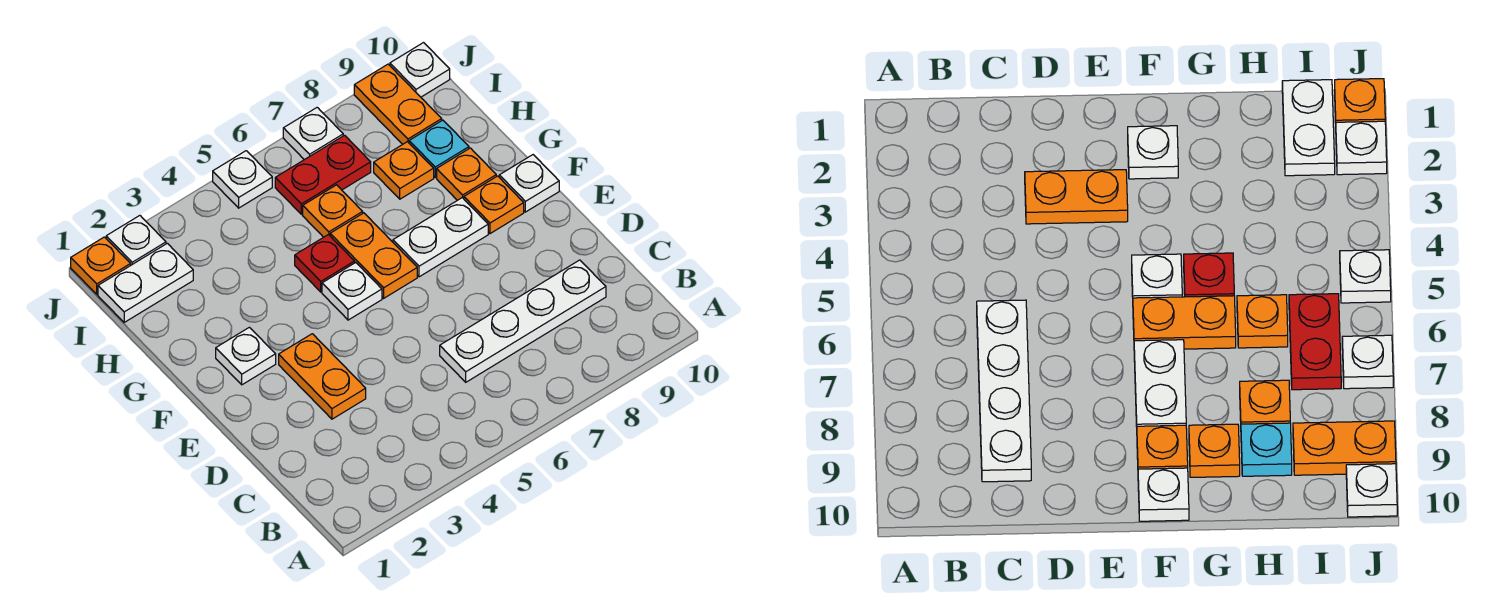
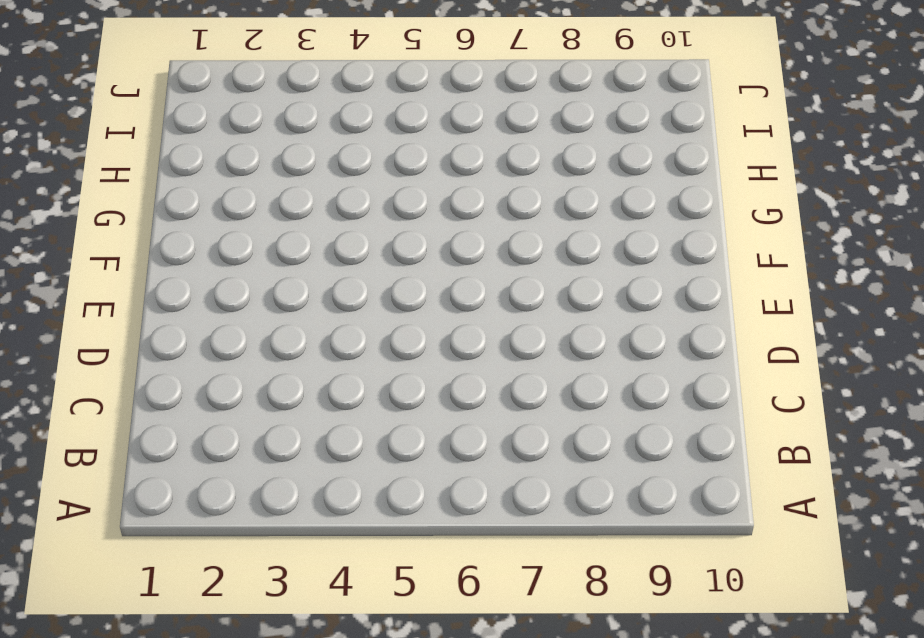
none -> white 1x4 plate [440,260,606,382]
none -> orange 1x2 plate [279,334,366,419]
none -> white 1x1 plate [216,327,276,385]

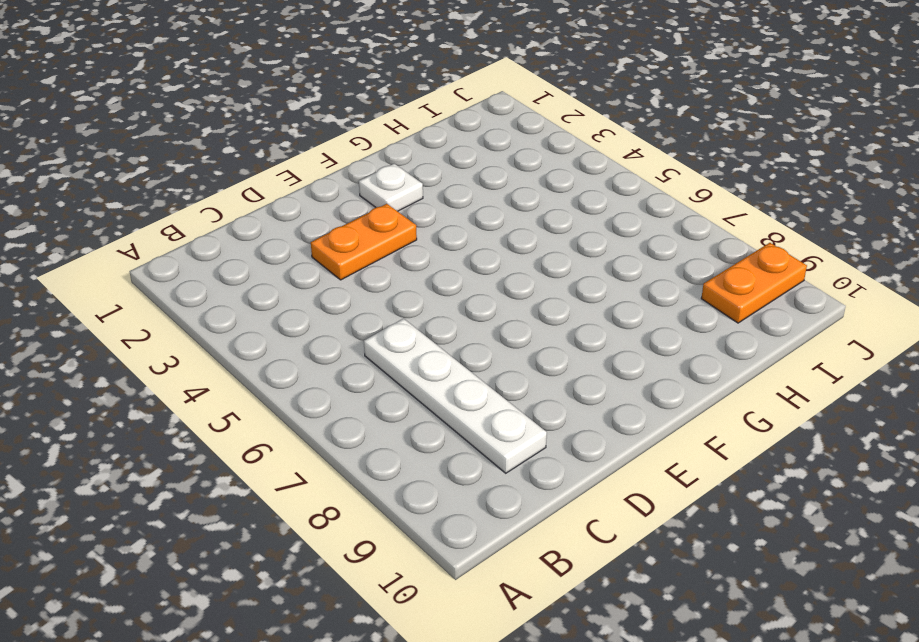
none -> white 1x1 plate [322,263,382,320]
none -> orange 1x2 plate [330,213,417,298]
none -> white 1x2 plate [393,198,488,277]

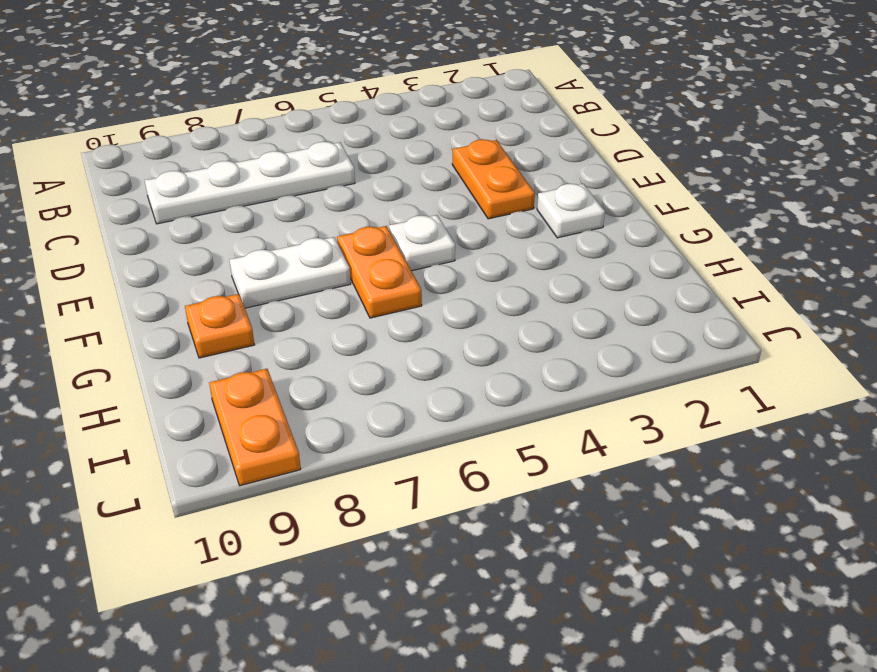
none -> orange 1x1 plate [464,176,524,234]
none -> white 1x1 plate [499,155,559,212]
none -> red 1x1 plate [295,235,355,292]

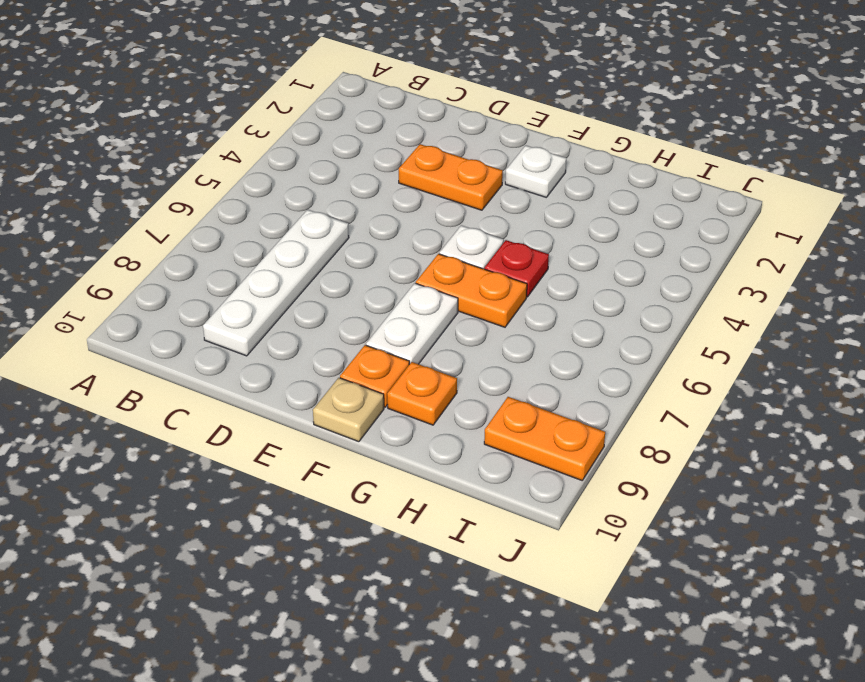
tan 1x1 plate [313,378,384,442] -> white 1x1 plate [499,155,559,212]
none -> orange 1x1 plate [303,185,363,237]
none -> orange 1x1 plate [374,142,434,199]
none -> cyan 1x1 plate [409,120,469,177]

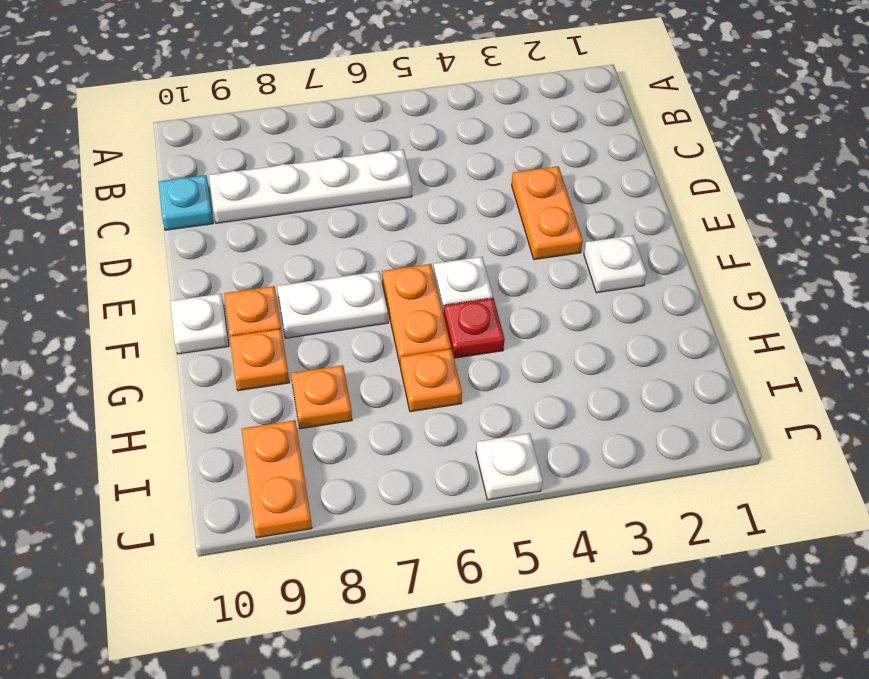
cyan 1x1 plate [159,175,213,230] -> cyan 1x1 plate moved to [409,120,469,177]
none -> white 1x2 plate [98,243,193,322]
none -> red 1x2 plate [275,135,371,214]
none -> orange 1x1 plate [71,237,131,294]

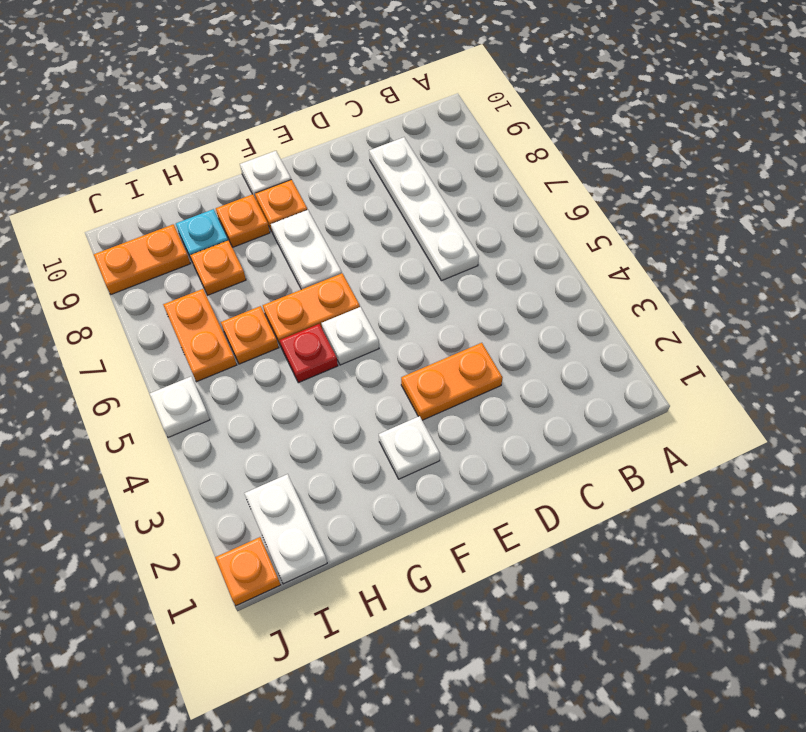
orange 1x2 plate [163,289,237,382] -> red 1x2 plate [275,135,371,214]
none -> white 1x1 plate [106,216,166,265]
none -> white 1x1 plate [283,107,343,160]
none -> white 1x1 plate [390,43,450,97]

